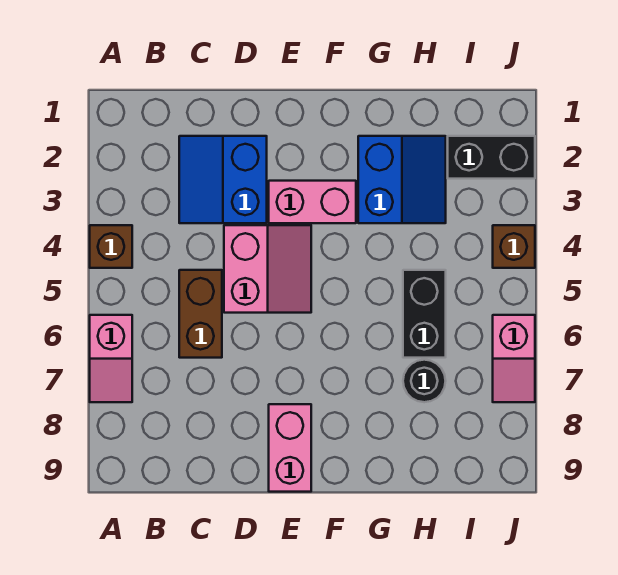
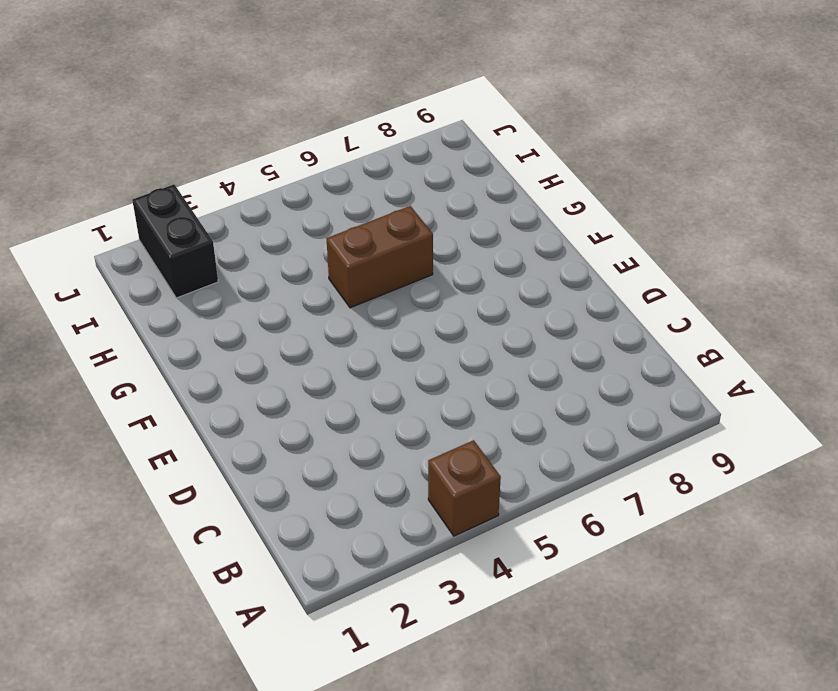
brown 1x2 brick [326,206,433,308] -> brown 1x2 brick moved to [179,270,222,358]
none -> pink 1x2 slope [90,315,132,402]
none -> blue 2x2 slope [179,136,267,223]
none -> pink 2x2 slope [224,225,311,313]

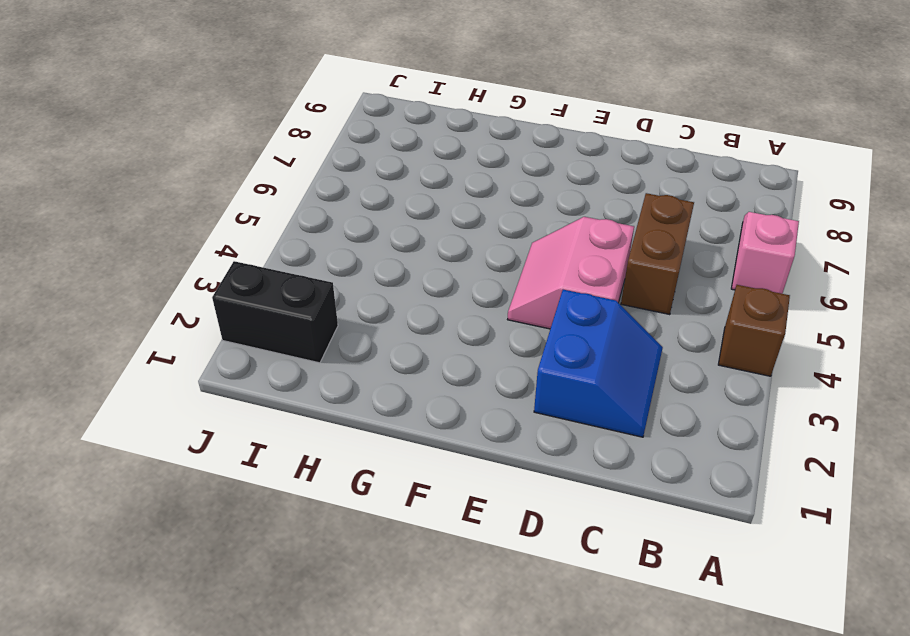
none -> pink 1x2 brick [269,181,356,223]
none -> pink 1x2 brick [269,404,311,492]
none -> blue 2x2 slope [358,136,446,223]

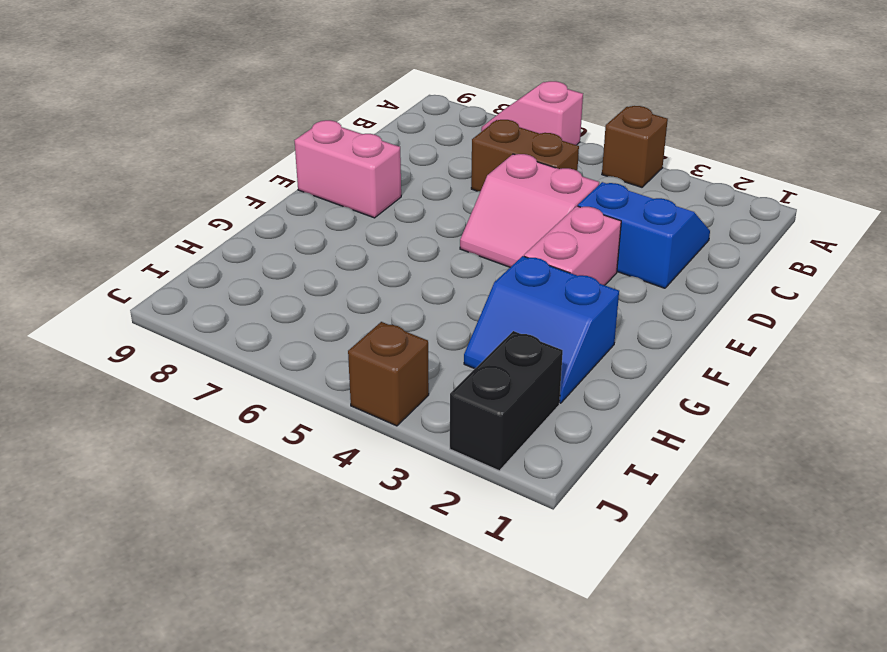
none -> black 1x2 brick [403,270,446,358]
none -> black 1x1 round brick [403,360,446,402]
none -> pink 1x2 slope [493,315,535,402]

